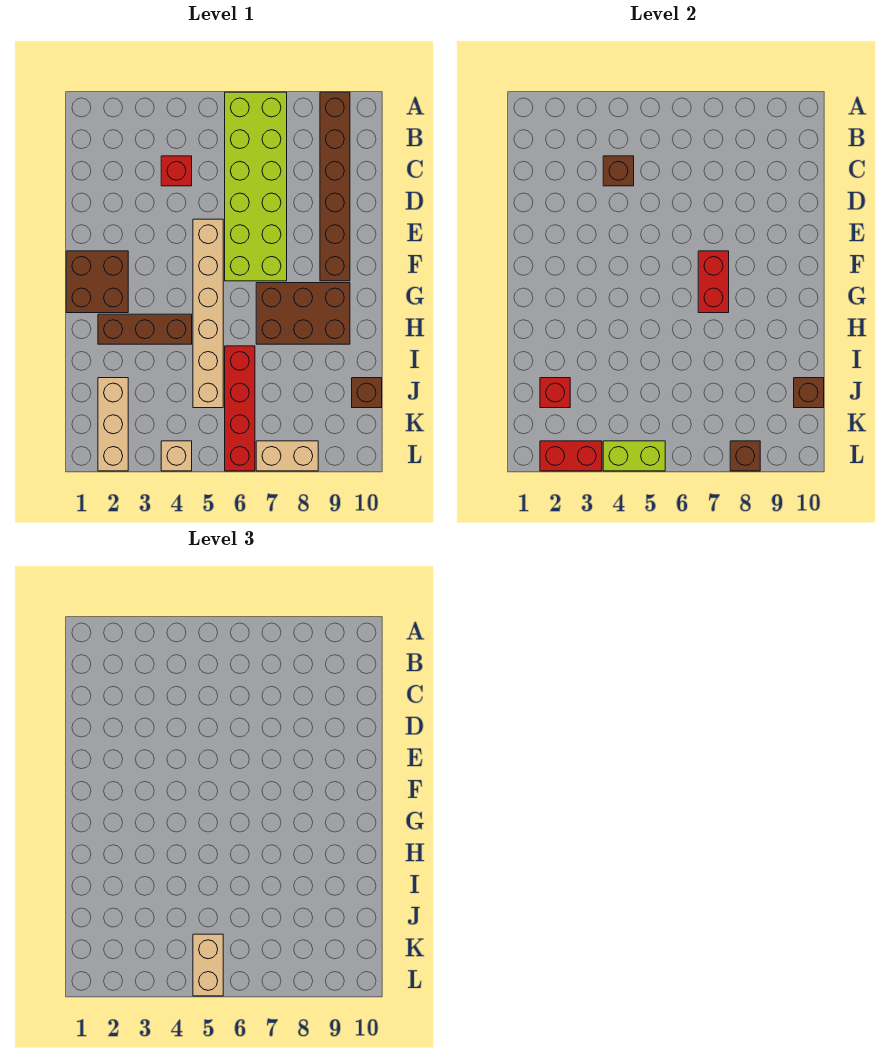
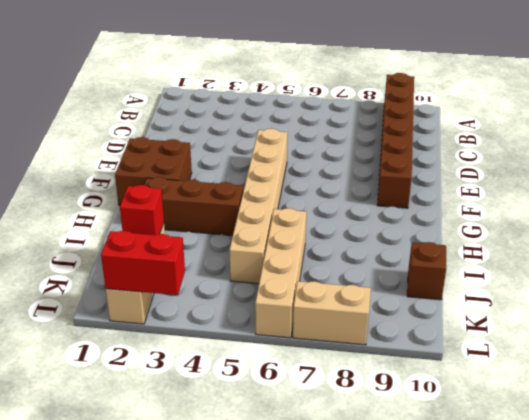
tan 1x4 brick [255,208,306,338] -> red 1x4 brick [225,346,255,471]
none -> lime 2x6 brick [225,92,287,281]
none -> red 1x1 brick [161,156,192,186]
none -> brown 2x3 brick [256,283,350,344]

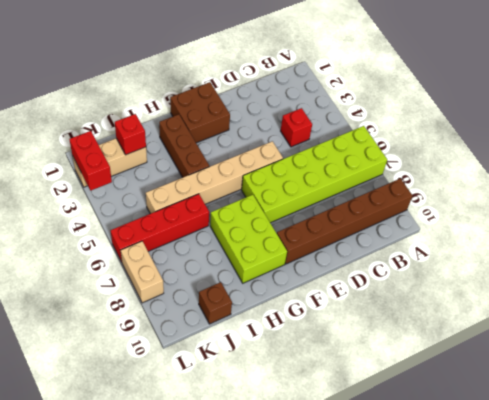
lime 2x3 brick [210,195,287,283] -> brown 2x3 brick [256,283,350,344]
none -> tan 1x1 brick [161,441,192,471]
none -> brown 1x1 brick [603,156,634,186]
none -> red 1x2 brick [698,251,729,313]

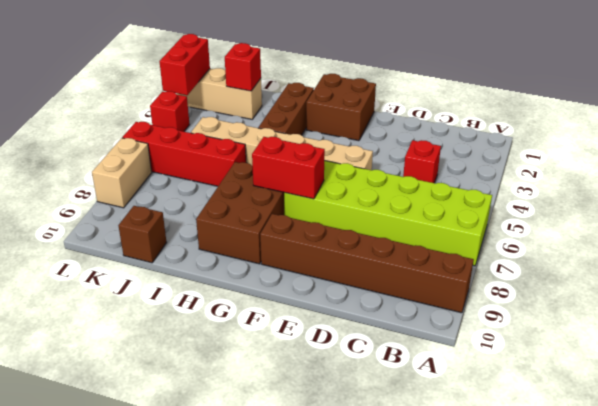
red 1x1 brick [150,91,189,132] -> tan 1x1 brick [161,441,192,471]
none -> brown 1x1 brick [603,156,634,186]
none -> brown 1x1 brick [794,378,824,408]
none -> lime 1x2 brick [603,441,665,471]

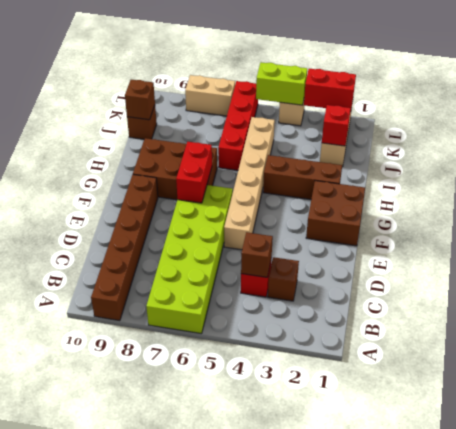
brown 1x1 brick [268,257,299,301] -> brown 1x1 brick moved to [730,441,760,471]
none -> tan 1x2 brick [193,934,223,996]

